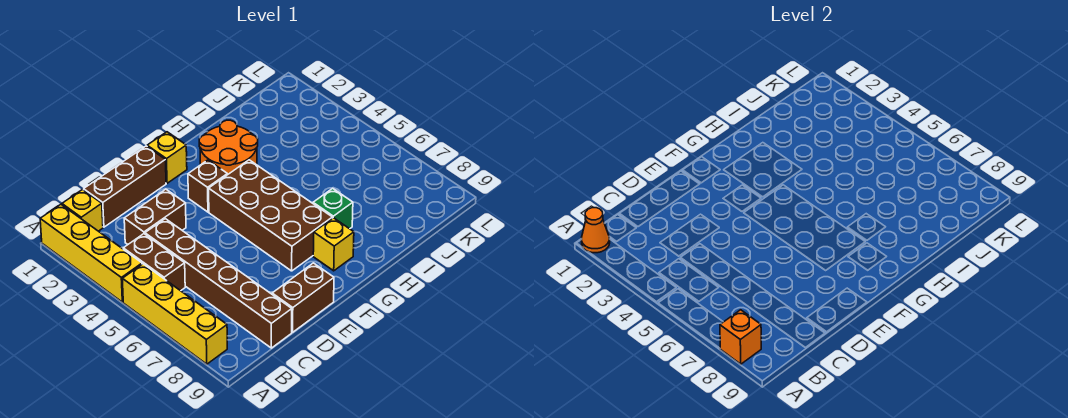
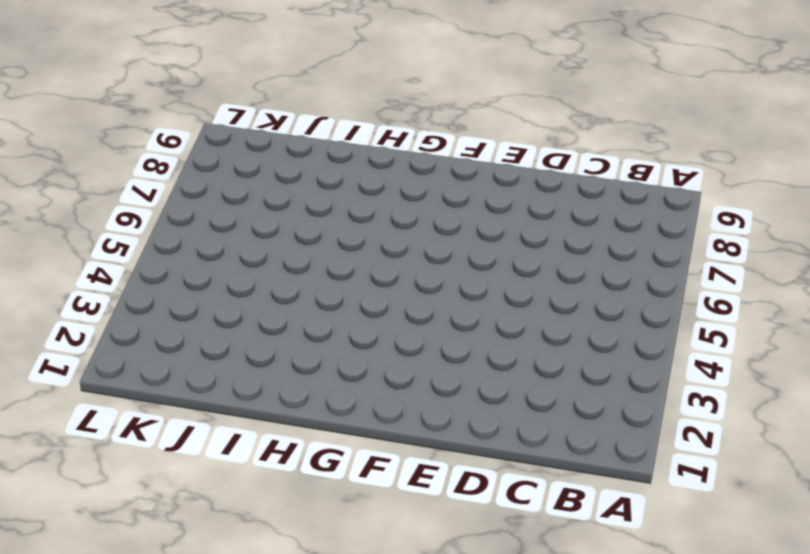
none -> yellow 1x4 brick [40,204,142,302]
none -> yellow 1x4 brick [122,264,227,364]
none -> yellow 1x1 brick [62,190,103,231]

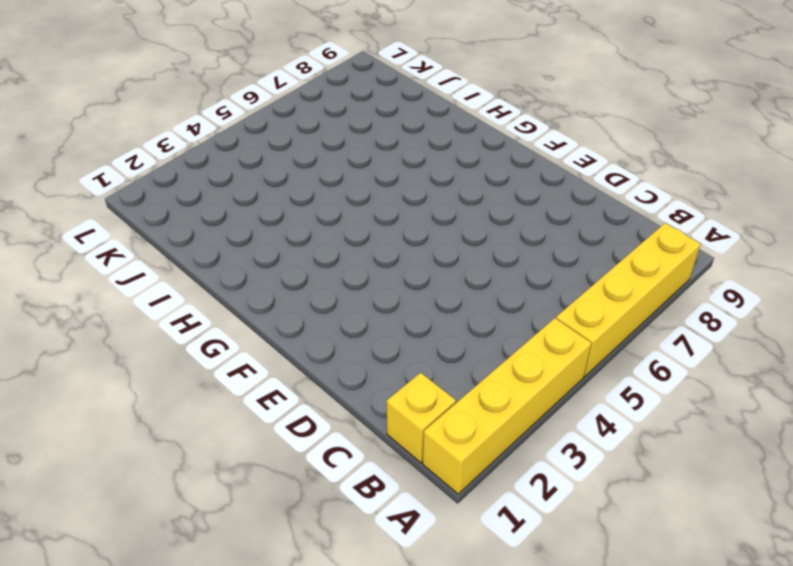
none -> brown 1x2 brick [123,234,185,291]
none -> brown 1x3 brick [84,146,166,227]
none -> brown 1x2 brick [124,189,186,244]

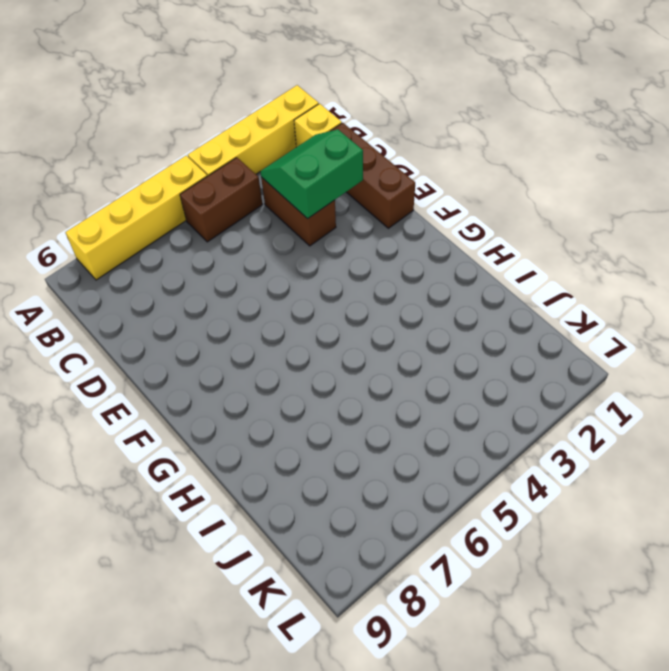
green 2x2 slope [260,130,363,219] -> none
none -> brown 1x6 brick [145,219,292,348]
none -> brown 1x2 brick [272,263,334,332]
none -> yellow 1x1 brick [147,132,187,183]

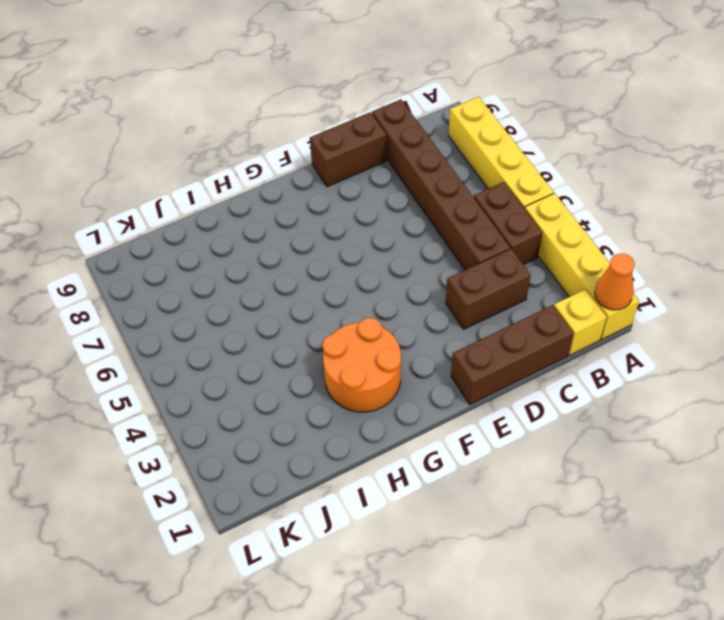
none -> yellow 1x1 brick [147,132,187,183]
none -> brown 1x1 brick [188,160,227,212]
none -> brown 2x4 brick [209,160,332,271]

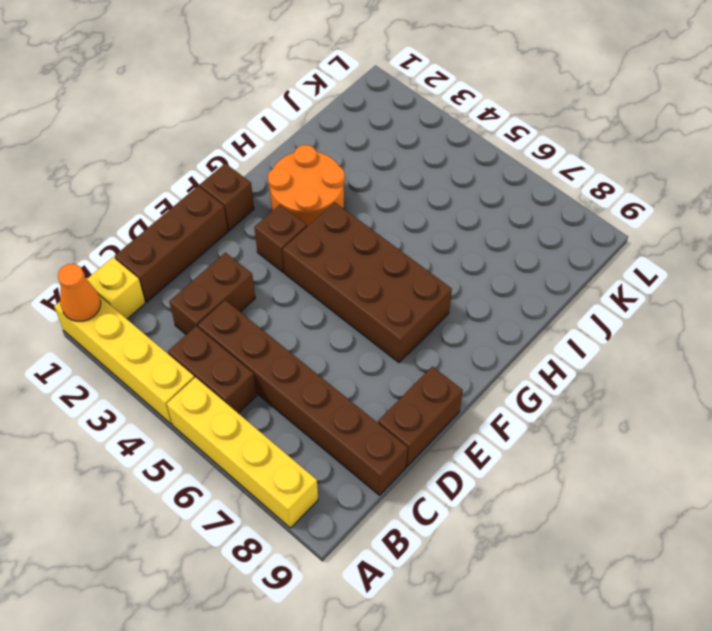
brown 1x1 brick [200,163,254,230] -> yellow 1x1 brick [147,132,187,183]
none -> yellow 1x1 brick [313,218,354,271]
none -> green 1x1 brick [313,188,353,229]
none -> orange 1x1 brick [720,310,761,364]

